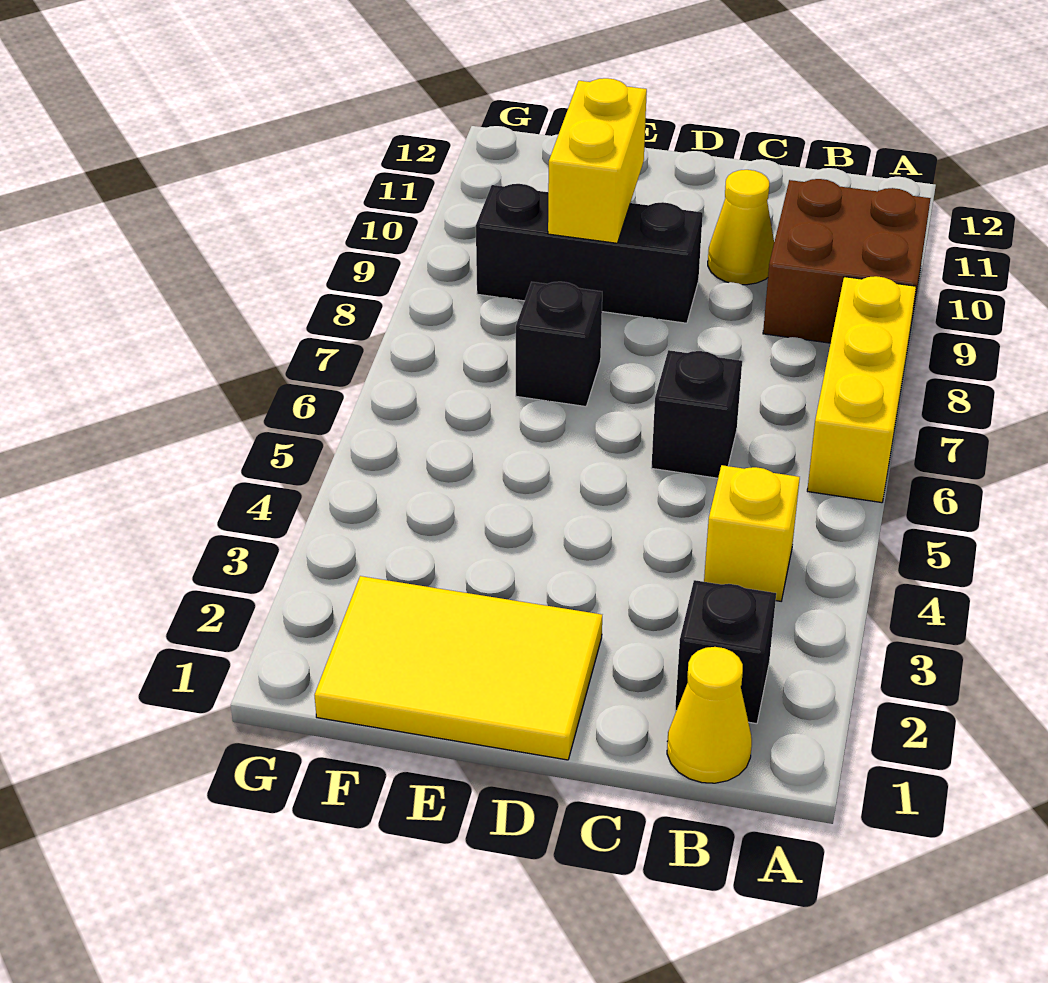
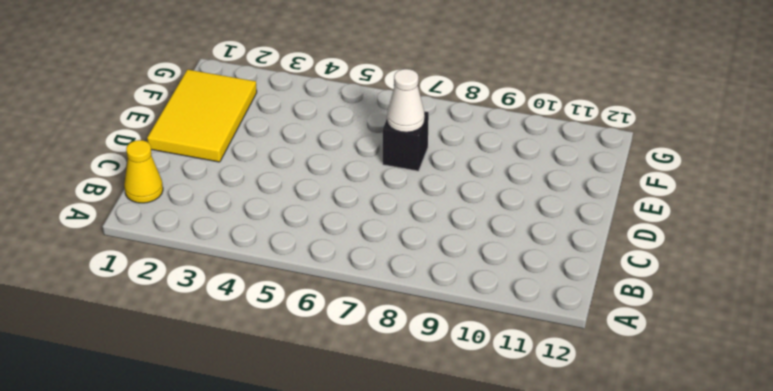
white 1x1 cone [387,69,425,132] -> none
none -> yellow 1x3 brick [807,276,916,503]
none -> brown 2x2 brick [763,179,931,343]

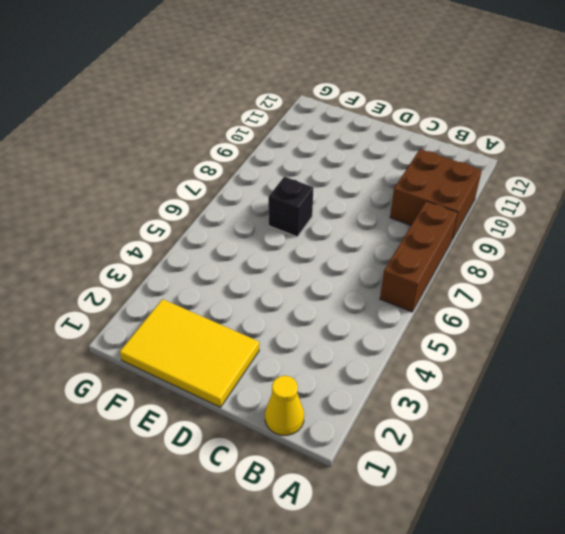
brown 1x3 brick [380,201,458,312] -> yellow 1x3 brick [807,276,916,503]
none -> black 1x1 brick [675,580,776,724]
none -> yellow 1x1 brick [704,465,800,601]

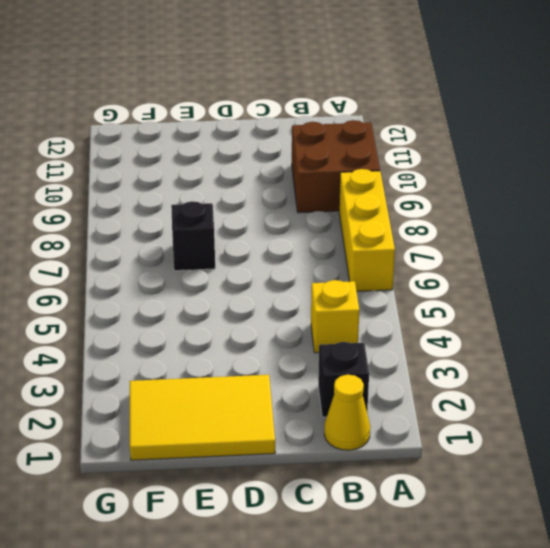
none -> black 1x1 brick [651,350,742,478]
none -> yellow 1x1 cone [708,170,774,285]

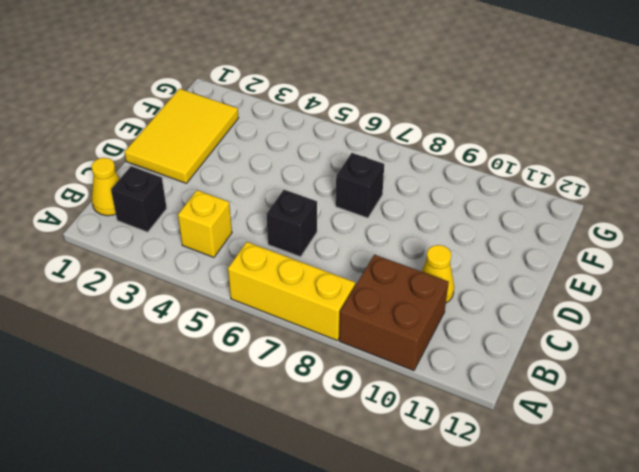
none -> black 1x3 brick [476,184,703,323]
none -> yellow 1x2 brick [548,78,647,243]

